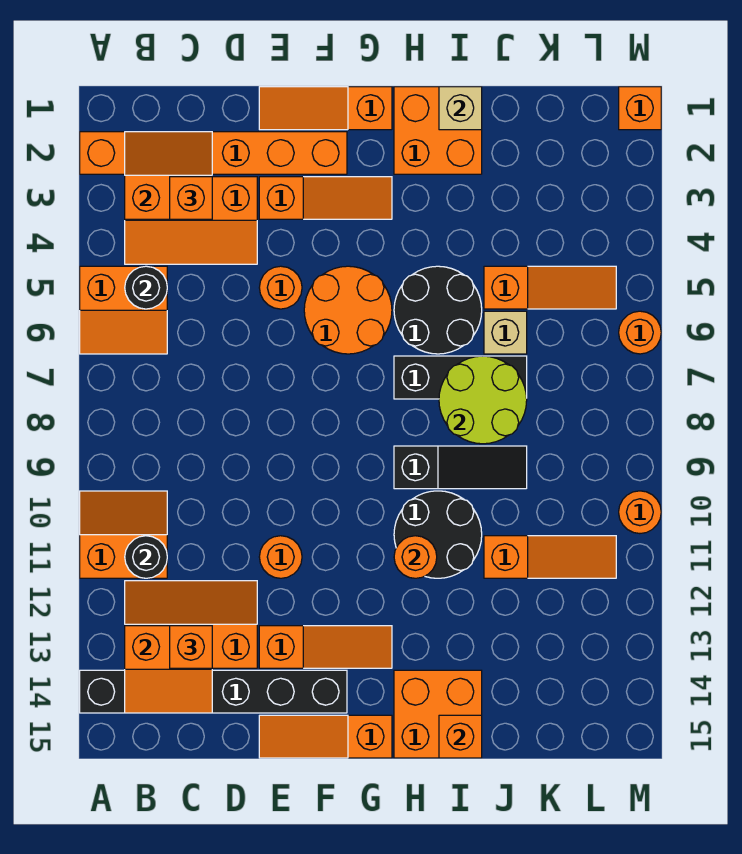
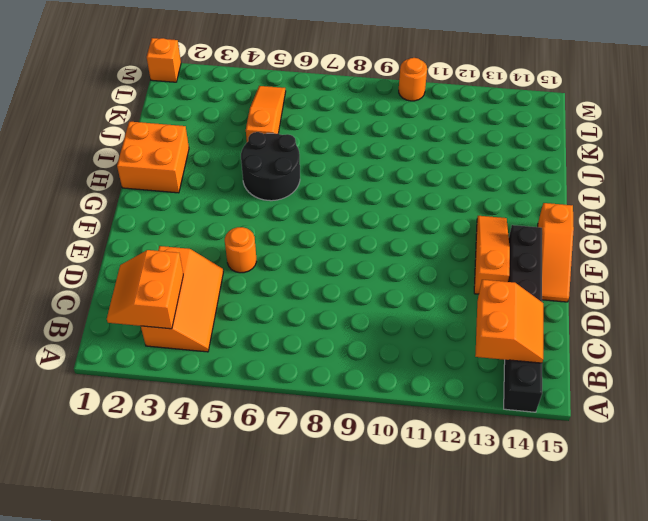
none -> orange 1x6 brick [80,132,347,174]
none -> orange 2x2 slope [80,266,167,354]
none -> orange 2x2 slope [80,491,167,578]
none -> orange 2x3 slope [125,581,257,668]

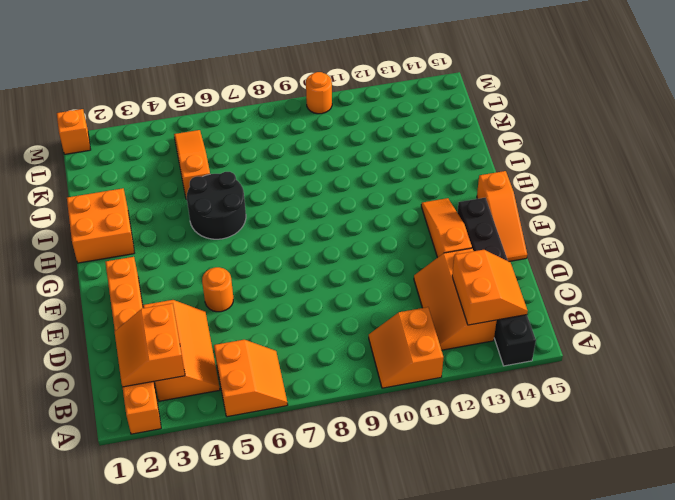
none -> orange 1x3 slope [259,87,392,130]
none -> orange 1x3 slope [259,177,392,219]
none -> orange 1x1 round brick [259,536,302,578]
none -> orange 2x2 round brick [304,266,392,354]

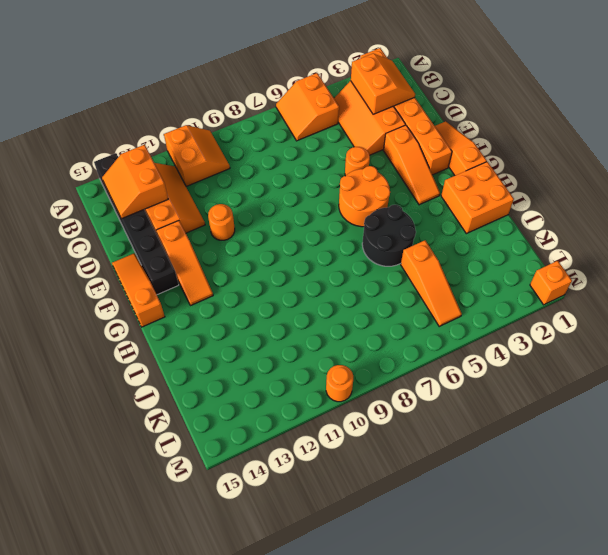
none -> black 1x3 brick [394,356,527,399]
none -> black 1x3 slope [394,446,527,489]
none -> black 2x2 round brick [394,491,482,578]
none -> orange 2x2 brick [394,670,482,758]

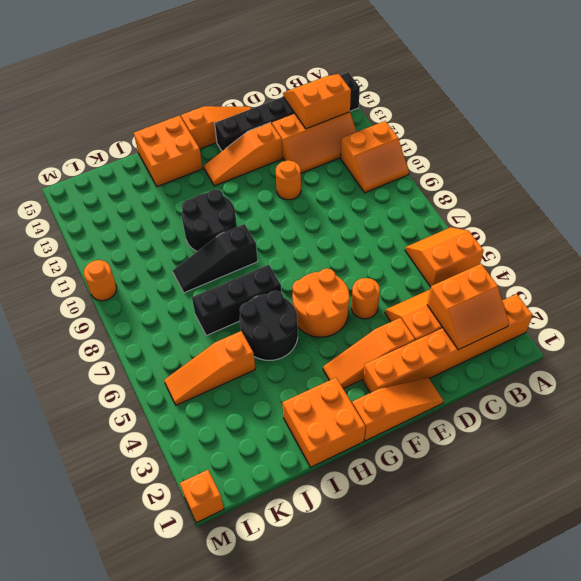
none -> tan 1x1 brick [484,311,527,354]
none -> orange 1x3 slope [484,536,616,578]
none -> orange 1x1 round brick [619,311,661,354]
none -> black 1x1 round brick [125,266,167,309]

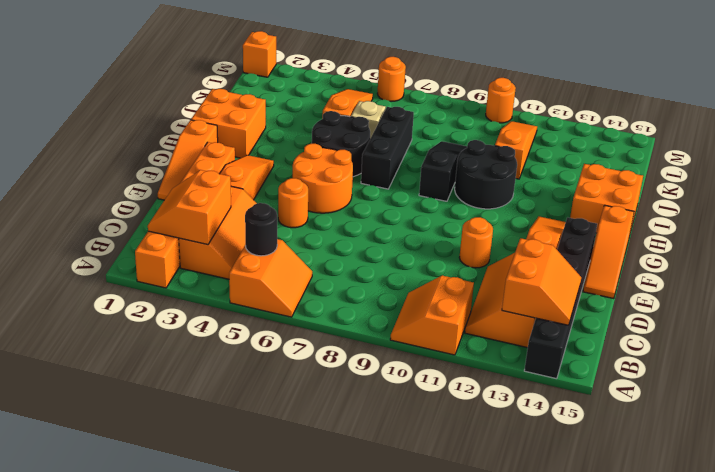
none -> black 1x1 round brick [125,536,167,578]
none -> orange 1x1 round brick [394,536,437,578]
none -> tan 1x1 brick [439,87,482,130]
none -> lime 2x2 round brick [439,356,527,444]

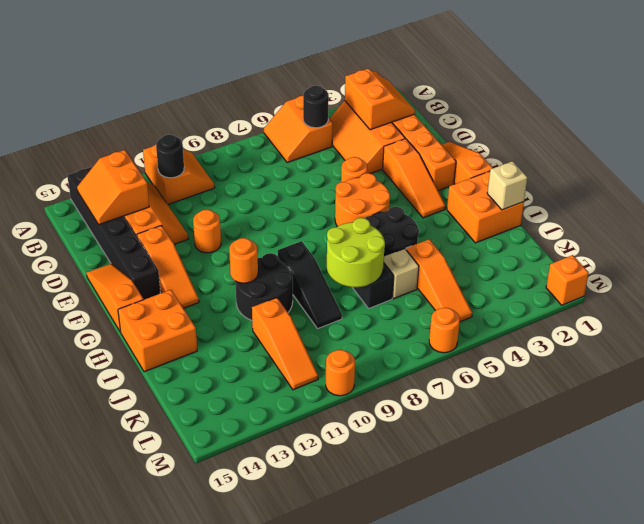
none -> orange 1x1 brick [439,715,482,758]
none -> orange 1x1 brick [170,177,212,219]
none -> orange 1x1 brick [170,626,212,668]

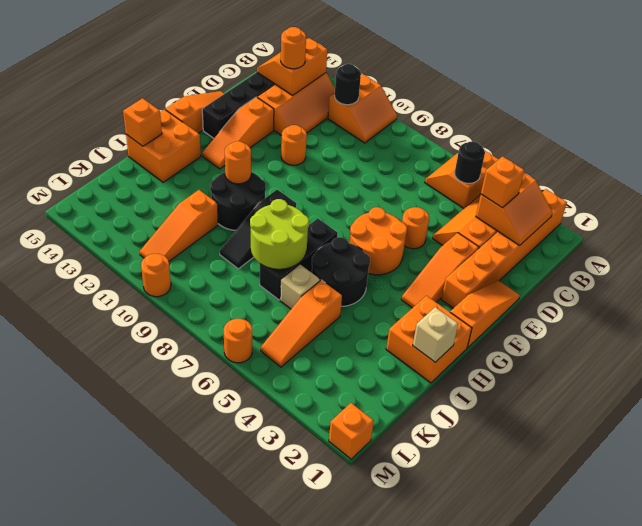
orange 1x1 round brick [281,27,306,69] -> orange 1x1 brick [170,626,212,668]

